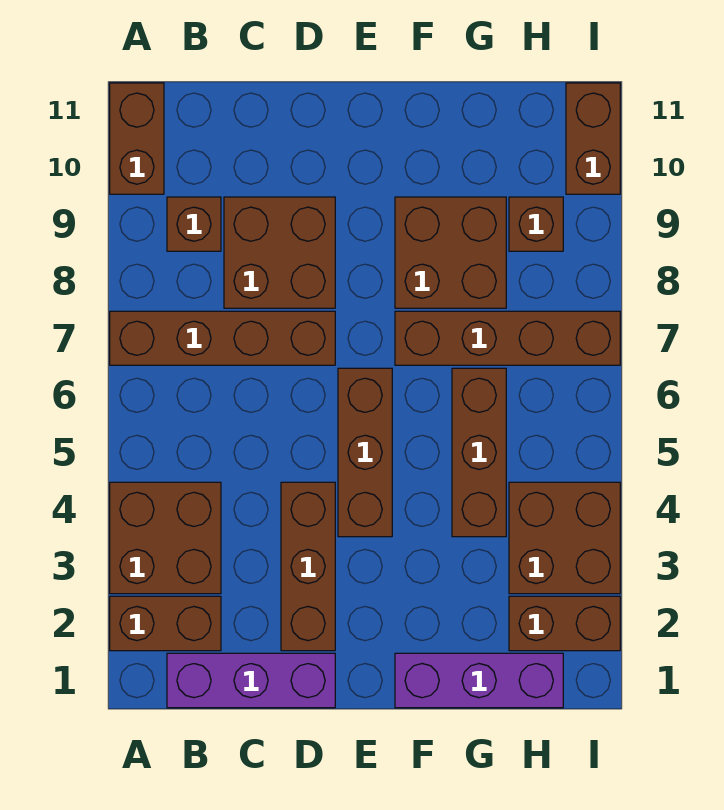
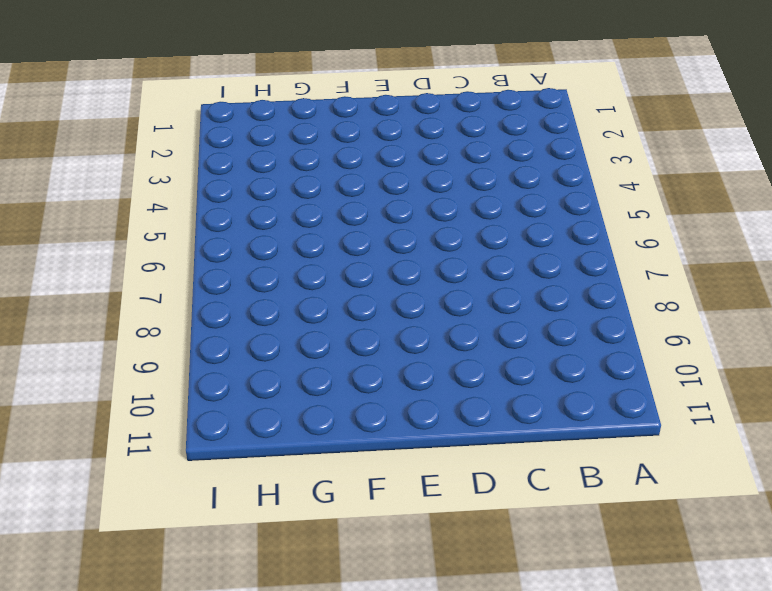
none -> brown 1x2 brick [110,596,221,651]
none -> brown 2x2 brick [110,482,221,594]
none -> brown 1x4 brick [110,311,335,365]

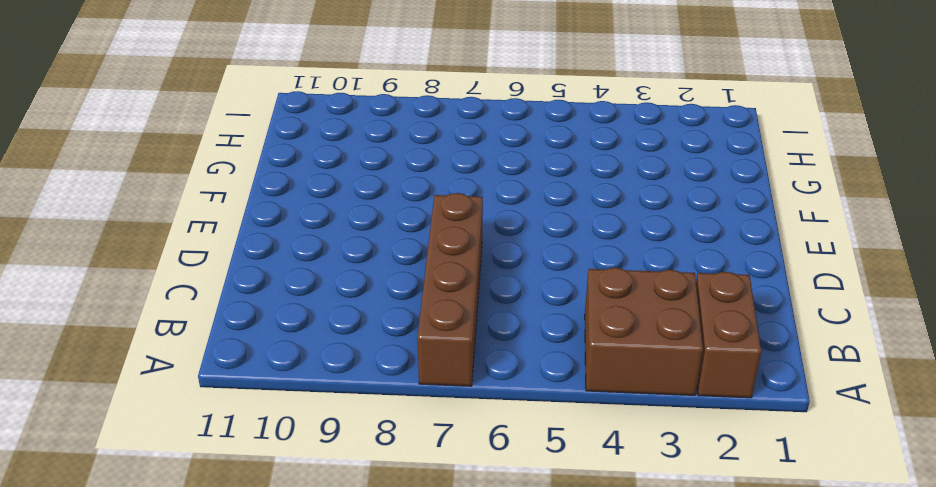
none -> brown 1x2 brick [110,83,164,194]
none -> purple 1x3 brick [167,653,335,708]
none -> brown 1x1 brick [167,197,221,251]

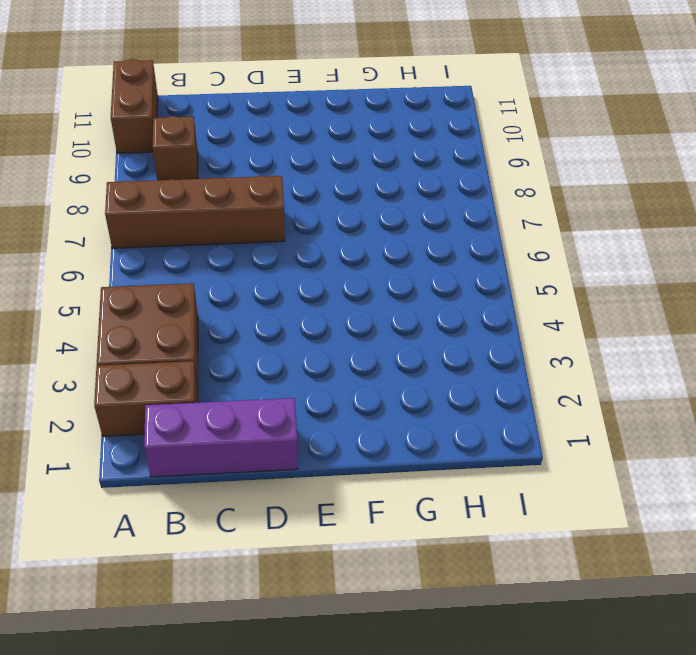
none -> brown 2x2 brick [224,197,335,308]
none -> brown 1x3 brick [281,482,335,651]
none -> brown 1x3 brick [338,368,392,537]

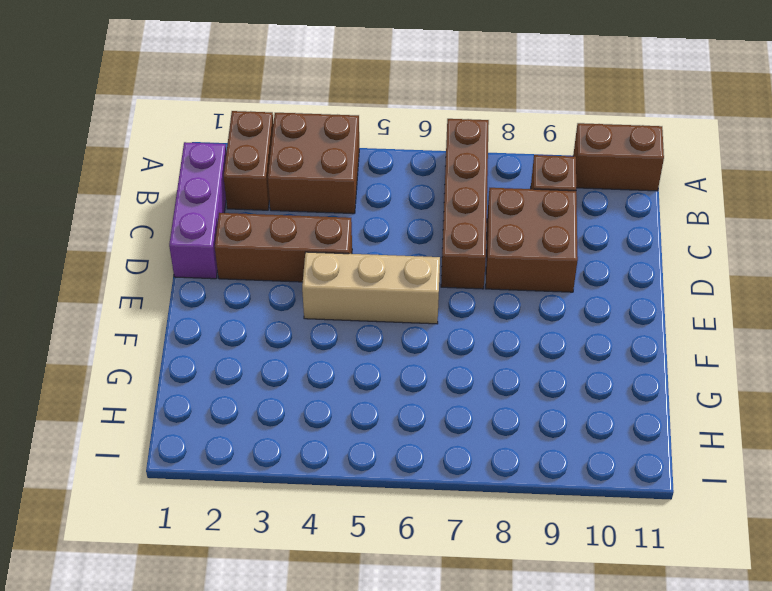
tan 1x3 brick [302,252,440,324] -> brown 1x3 brick [338,368,392,537]
none -> purple 1x3 brick [395,653,563,708]
none -> brown 1x4 brick [395,311,620,365]
none -> brown 2x2 brick [395,197,506,308]

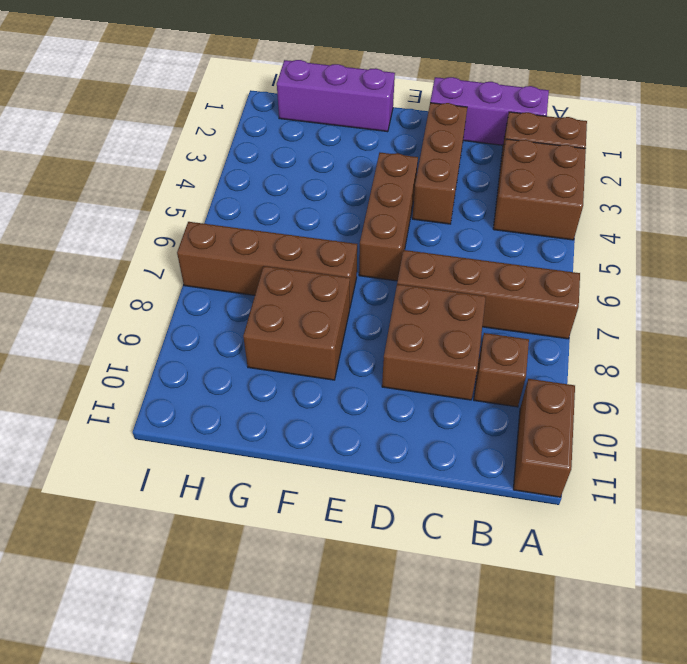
none -> brown 1x3 brick [452,368,506,537]
none -> brown 1x2 brick [509,596,620,651]
none -> brown 2x2 brick [509,482,620,594]

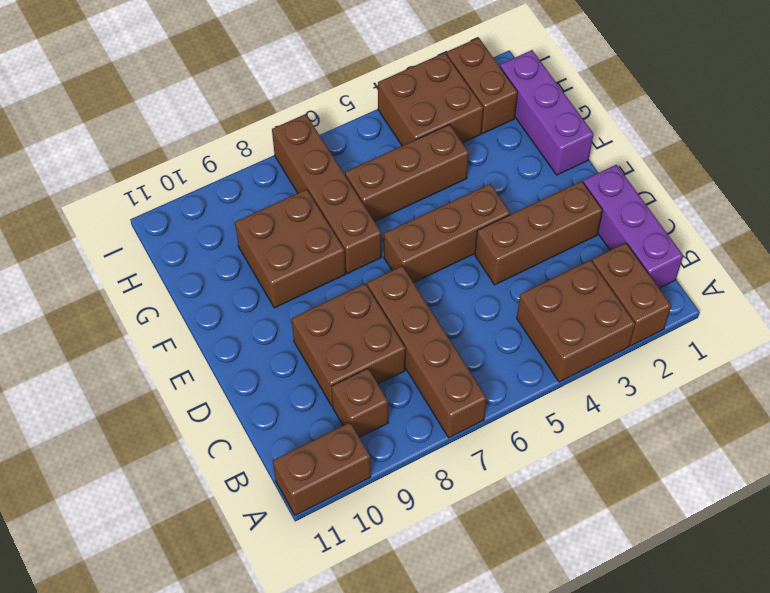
none -> brown 1x1 brick [509,197,563,251]
none -> brown 1x2 brick [566,83,620,194]

